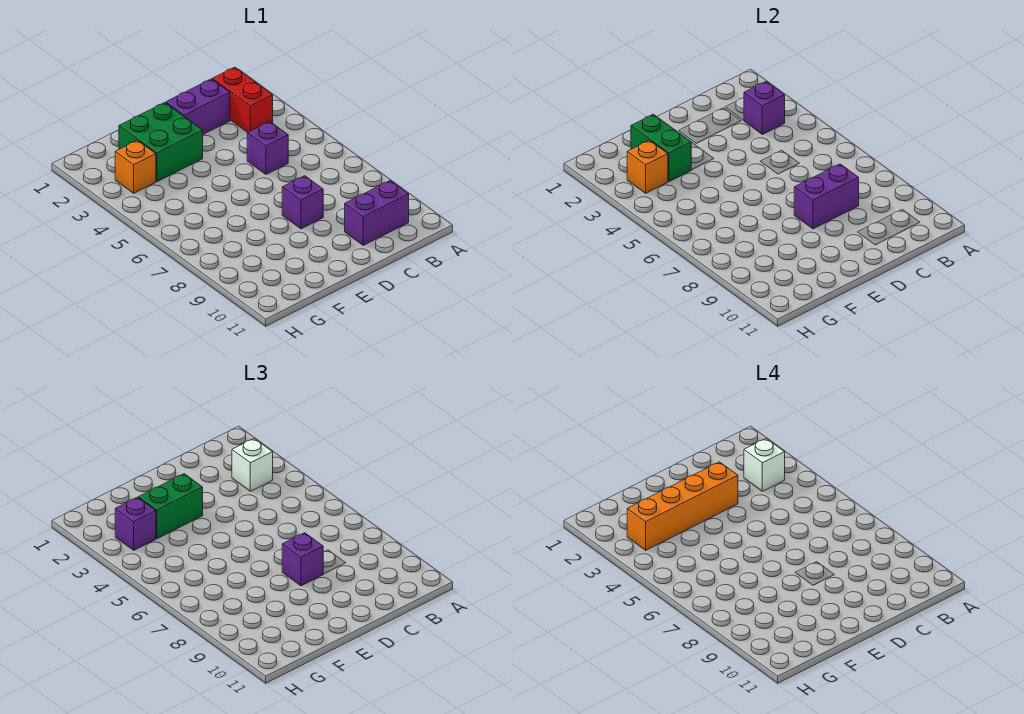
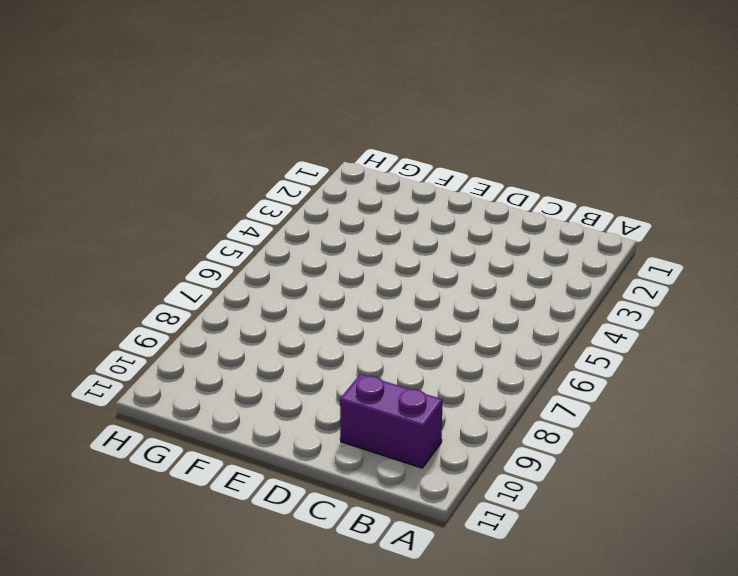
none -> red 1x2 brick [213,67,273,132]
none -> purple 1x2 brick [166,79,230,134]
none -> purple 1x1 brick [247,121,288,174]

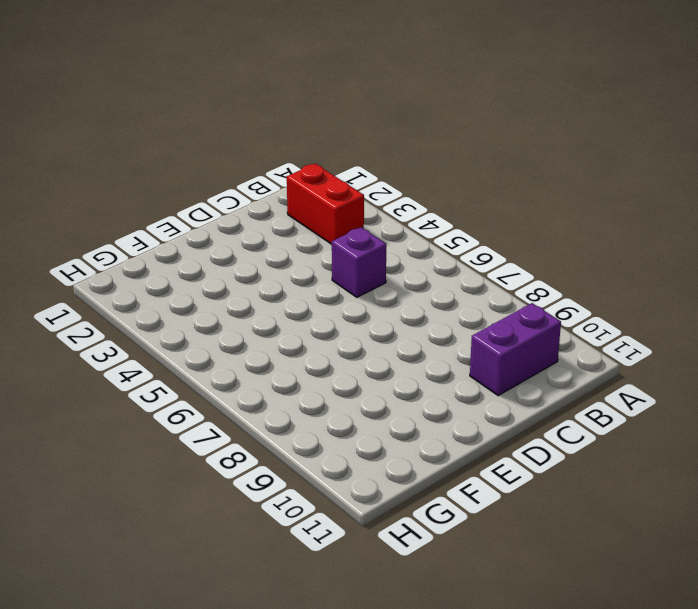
none -> purple 1x2 brick [166,79,230,134]
none -> purple 1x1 brick [282,176,323,229]
none -> green 2x2 brick [119,103,203,182]

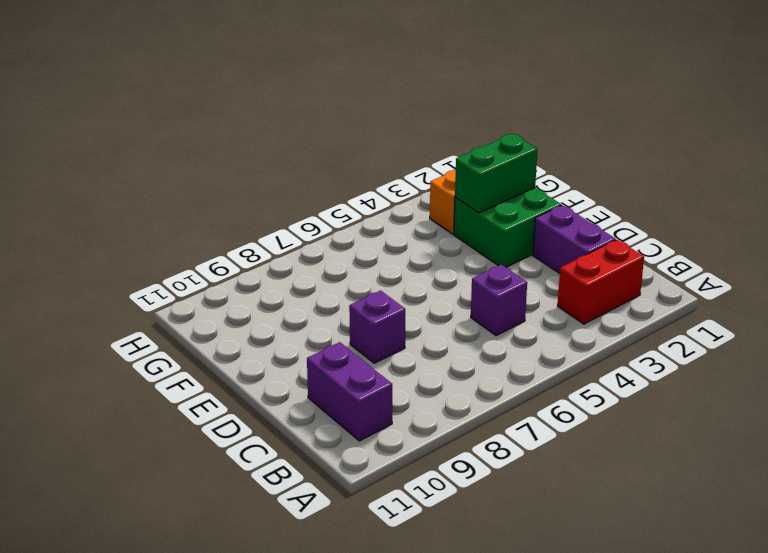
none -> purple 1x1 brick [744,81,785,134]
none -> purple 1x2 brick [794,164,859,229]
none -> orange 1x1 brick [627,140,668,193]

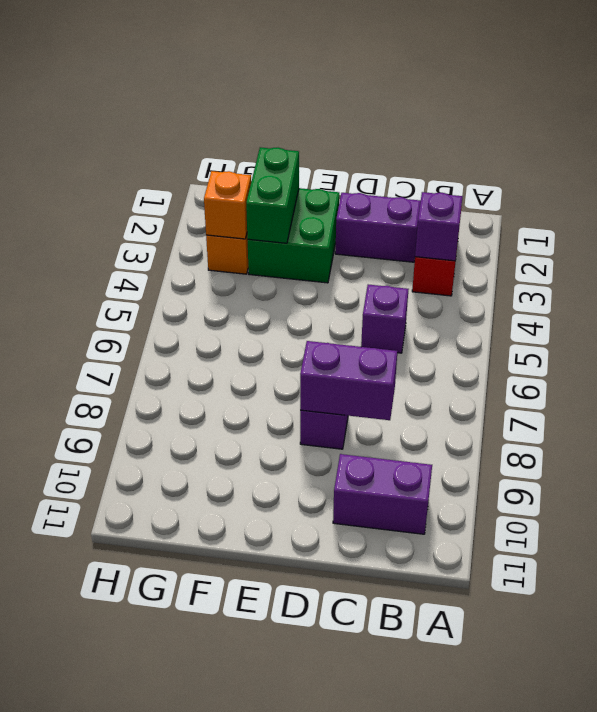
none -> white 1x1 brick [232,438,273,491]
none -> purple 1x1 brick [282,533,323,586]
none -> green 1x2 brick [139,474,203,539]

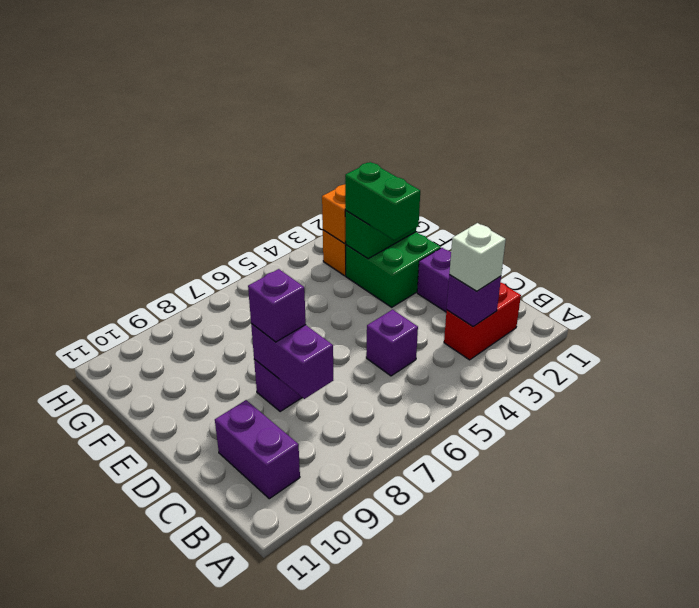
none -> purple 1x1 brick [115,497,156,550]
none -> white 1x1 brick [744,438,785,491]
none -> orange 1x4 brick [627,462,738,550]

